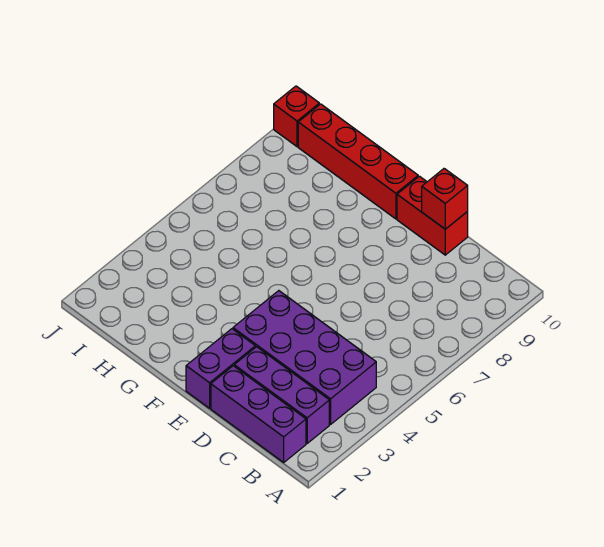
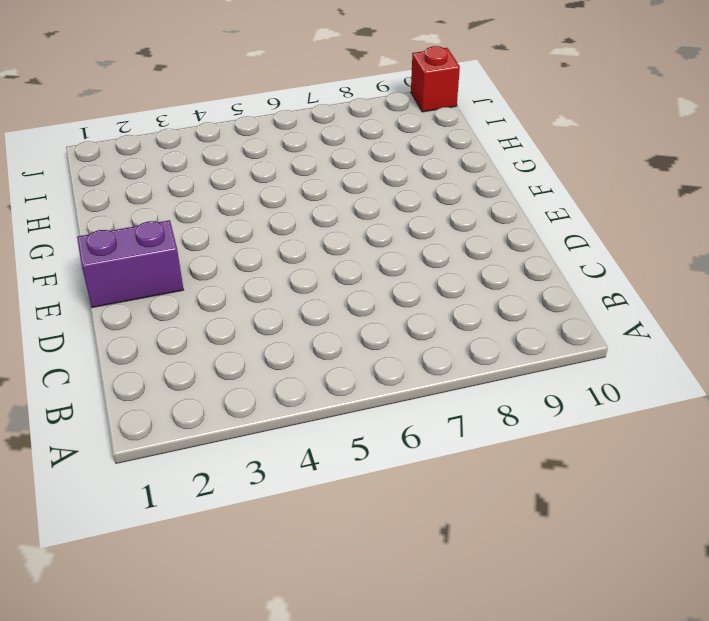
none -> purple 1x3 brick [211,366,306,462]
none -> purple 1x3 brick [234,347,329,443]

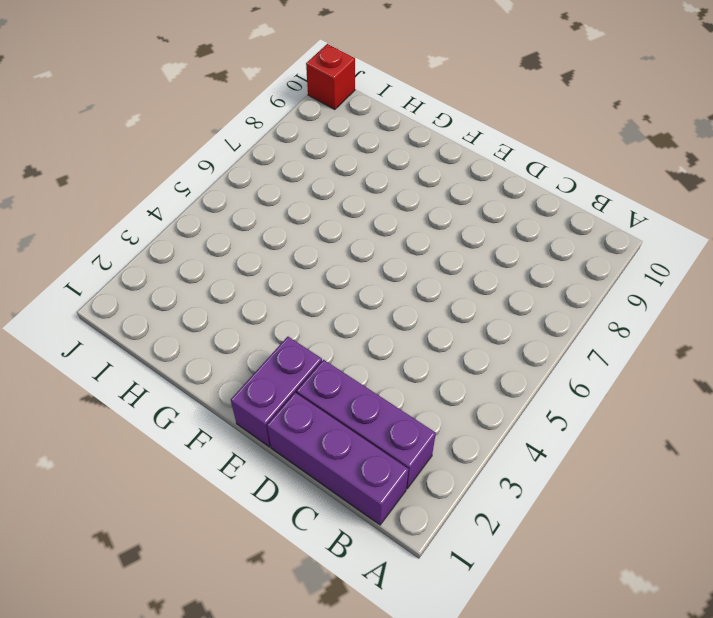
none -> purple 2x4 brick [233,291,376,424]
none -> red 1x2 brick [397,176,468,255]

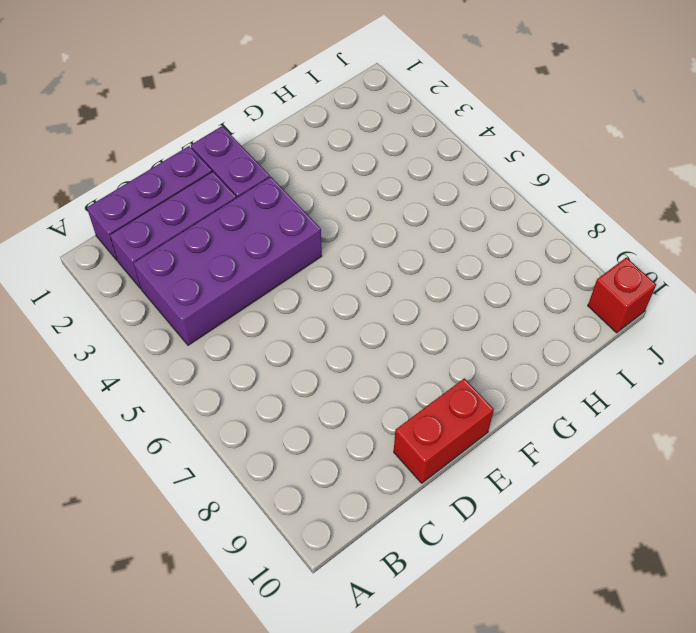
none -> red 1x4 brick [298,104,418,219]
none -> red 1x1 brick [422,169,468,229]

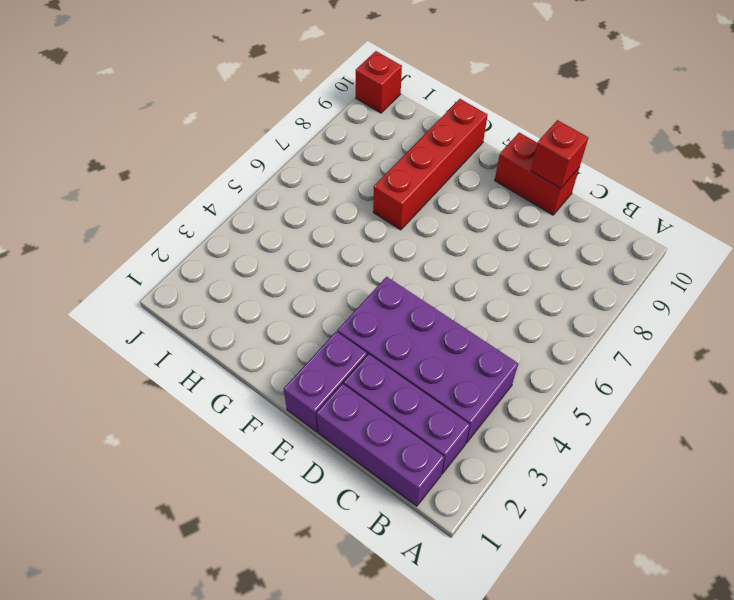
red 1x4 brick [373,99,488,230] -> red 1x4 brick turned to [298,104,418,219]

